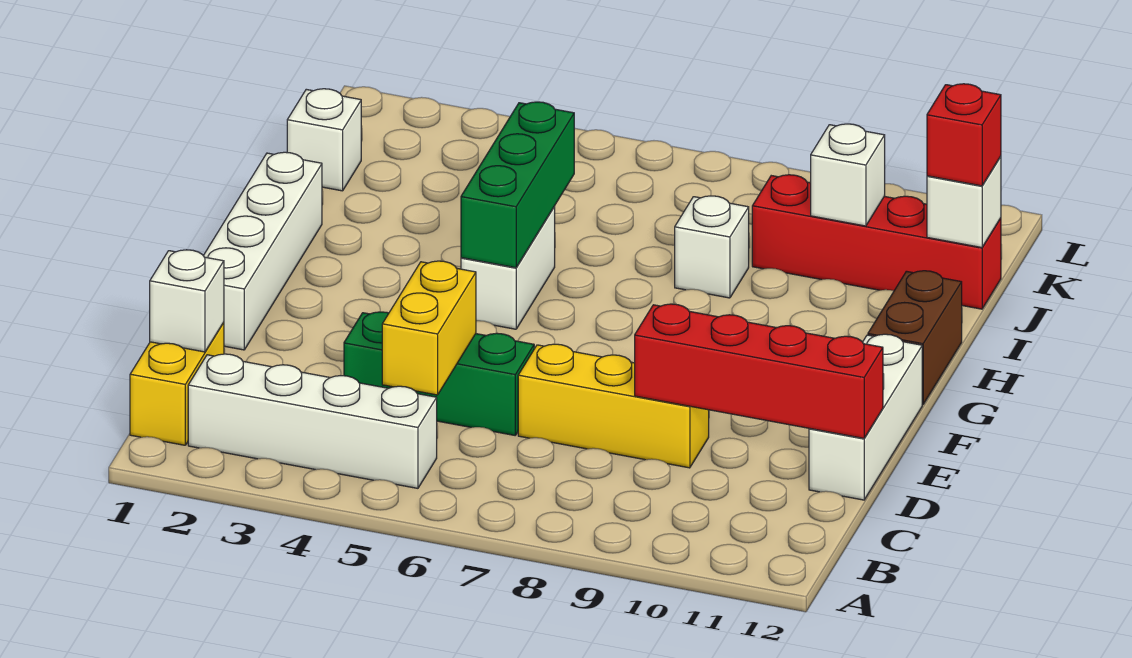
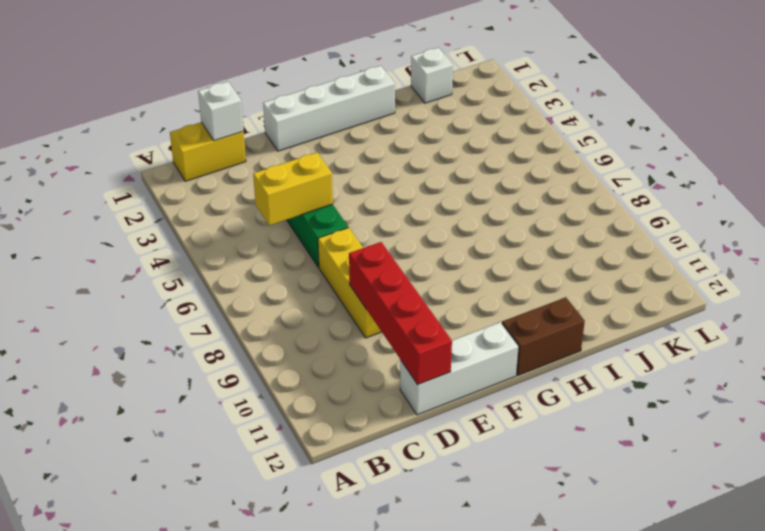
none -> white 1x4 brick [188,354,437,488]
none -> white 1x2 brick [461,207,555,329]
none -> white 1x1 brick [675,196,749,298]

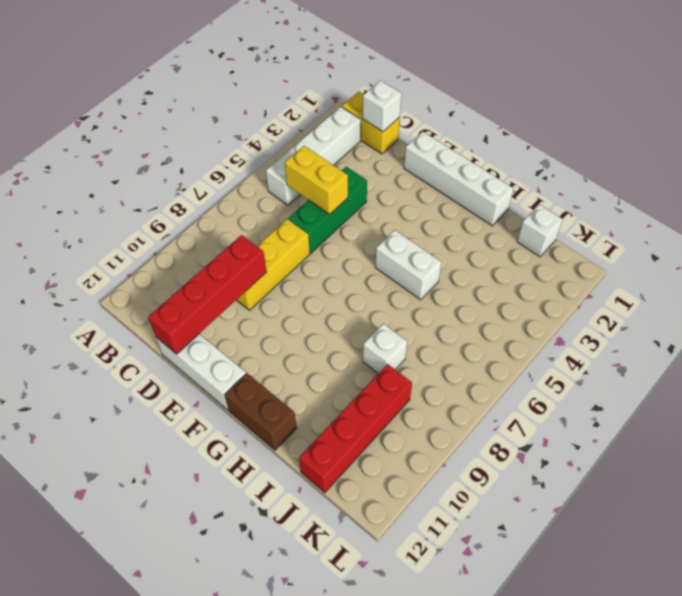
none -> green 1x3 brick [461,102,574,268]
none -> white 1x1 brick [811,124,885,226]
none -> white 1x1 brick [927,157,1001,248]

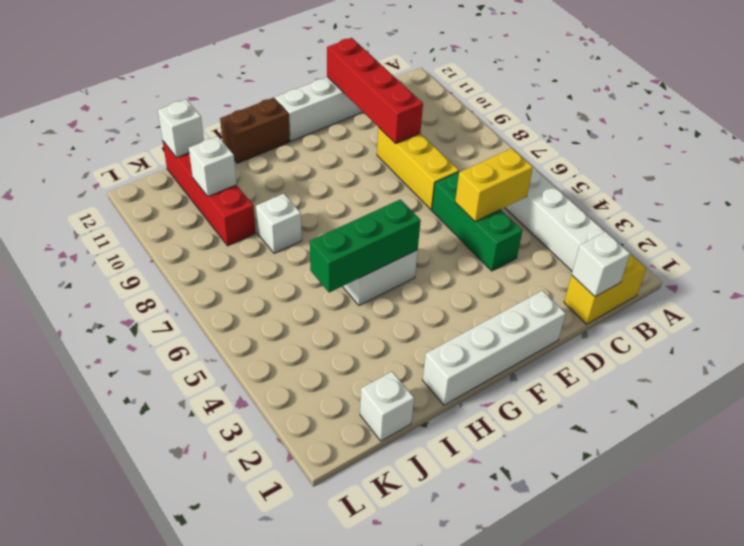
none -> red 1x1 brick [927,84,1001,186]

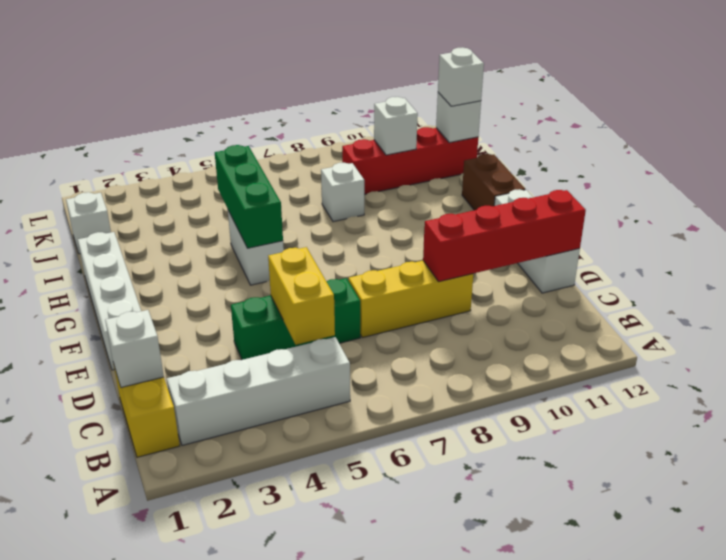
white 1x1 brick [438,47,484,106] -> red 1x1 brick [927,84,1001,186]

